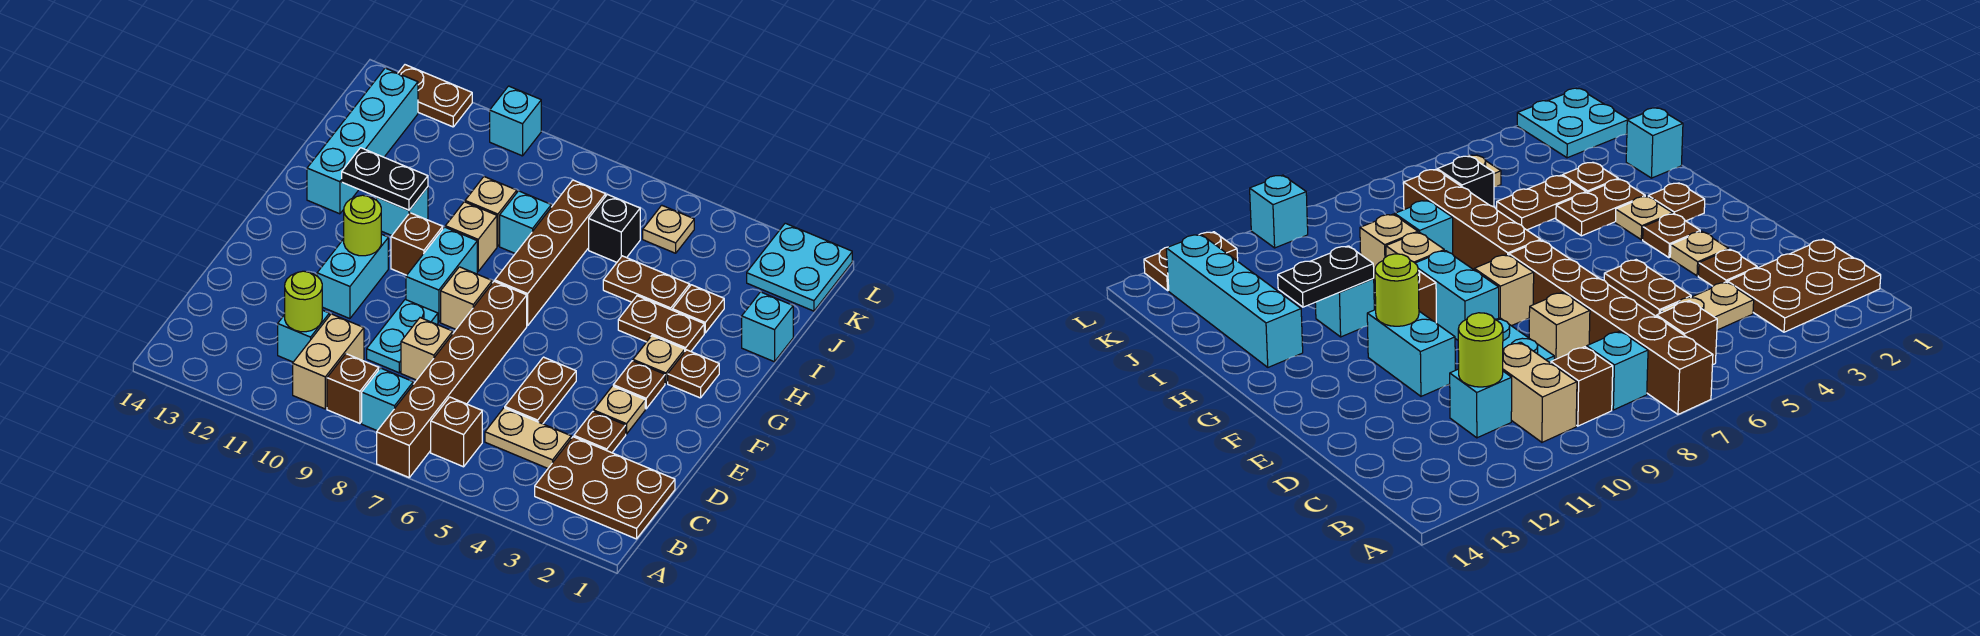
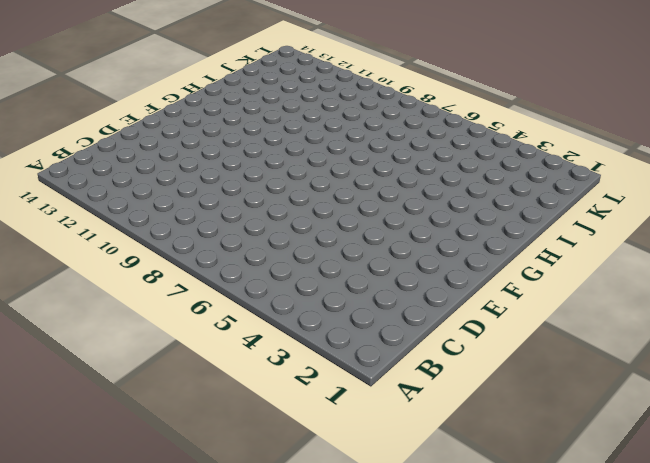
none -> brown 1x6 brick [377,281,527,477]
none -> brown 2x3 plate [535,437,675,539]
none -> brown 1x1 brick [431,397,482,467]
none -> cyan 1x1 brick [362,368,413,431]

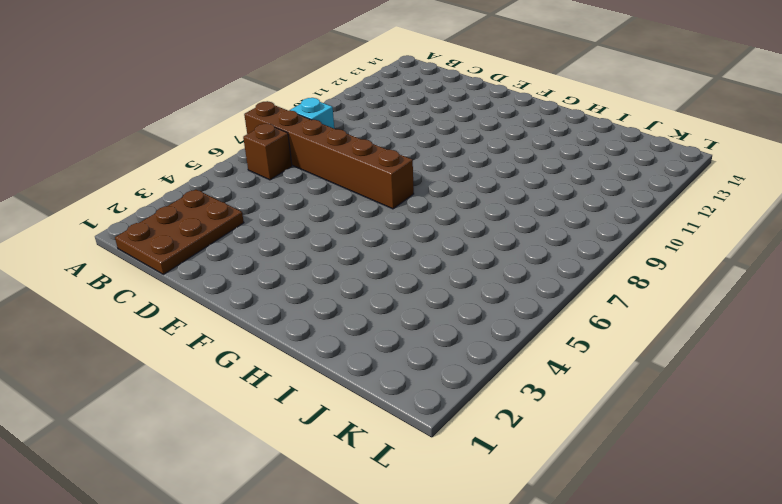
none -> brown 1x1 brick [327,354,379,423]
none -> tan 1x2 brick [293,314,364,409]
none -> tan 1x2 plate [485,408,571,468]
none -> cyan 1x1 brick [278,310,329,362]

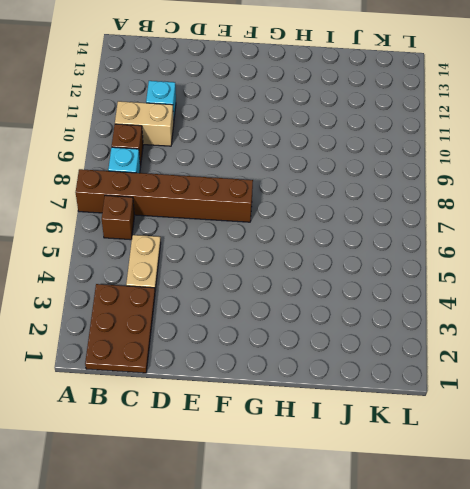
none -> brown 1x1 plate [574,411,626,453]
none -> brown 1x2 plate [505,357,576,424]
none -> tan 1x1 brick [401,318,453,380]
none -> cyan 1x2 plate [367,300,438,373]

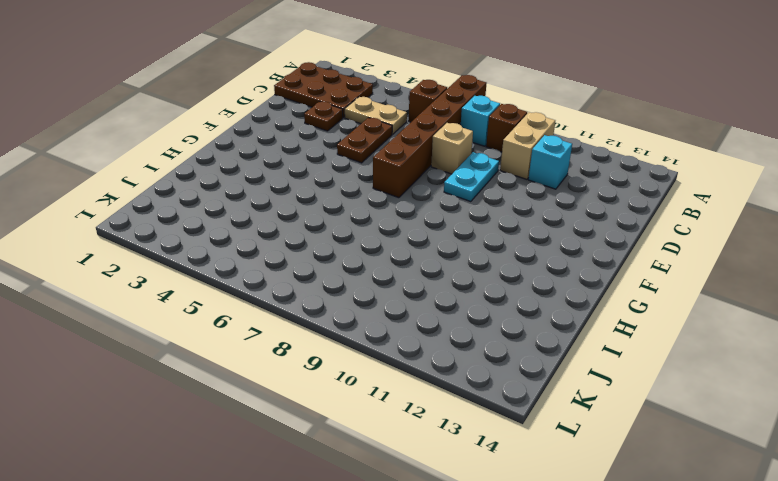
none -> tan 1x1 plate [594,386,645,434]
none -> cyan 1x2 brick [317,234,388,319]
none -> brown 1x1 plate [613,361,665,409]
none -> tan 1x1 brick [441,267,492,329]

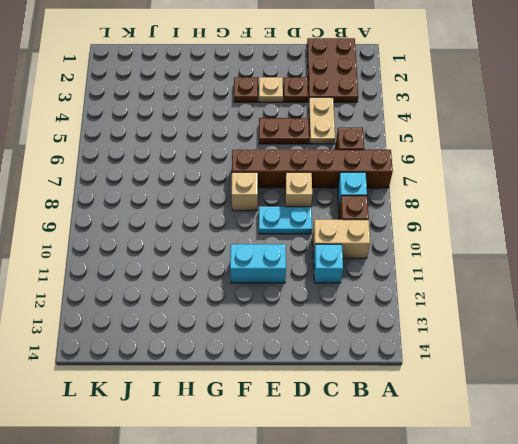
none -> cyan 1x2 brick [406,227,477,322]
none -> brown 1x1 plate [668,350,719,398]
none -> tan 1x1 plate [633,336,685,383]
none -> brown 1x4 brick [495,180,606,326]

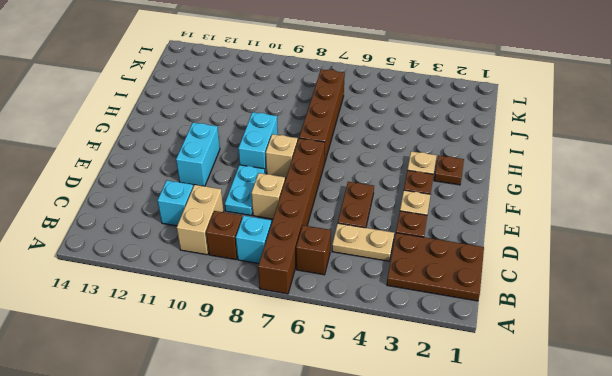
none -> brown 1x1 brick [391,213,443,275]
none -> brown 1x2 plate [618,296,704,351]
none -> tan 1x1 brick [445,202,497,271]
none -> cyan 1x1 brick [376,187,428,235]

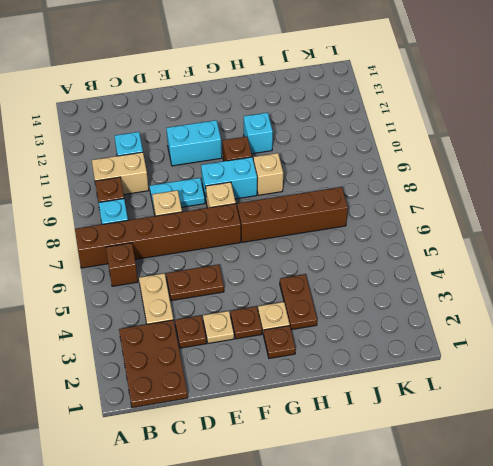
none -> cyan 1x4 brick [307,68,418,214]
none -> cyan 1x1 brick [742,292,793,362]
none -> brown 1x1 plate [673,285,724,333]
none -> brown 1x2 plate [603,256,690,310]

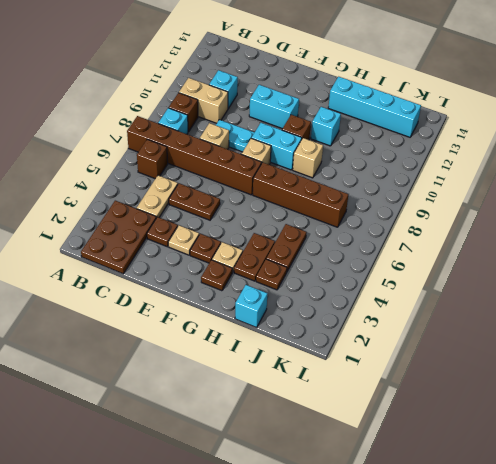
none -> cyan 1x1 brick [500,191,551,253]
none -> tan 1x1 brick [465,177,517,246]
none -> black 1x1 brick [589,194,640,262]
none -> cyan 2x2 plate [747,223,852,311]

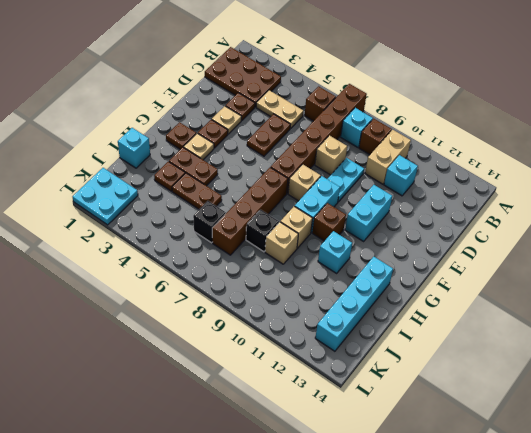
black 1x1 brick [246,210,279,252] -> cyan 1x1 brick [500,191,551,253]
none -> tan 1x1 plate [643,205,694,253]
none -> cyan 1x1 brick [490,86,541,156]
none -> brown 1x2 plate [398,65,472,127]
none -> lime 1x1 round brick [285,271,322,332]

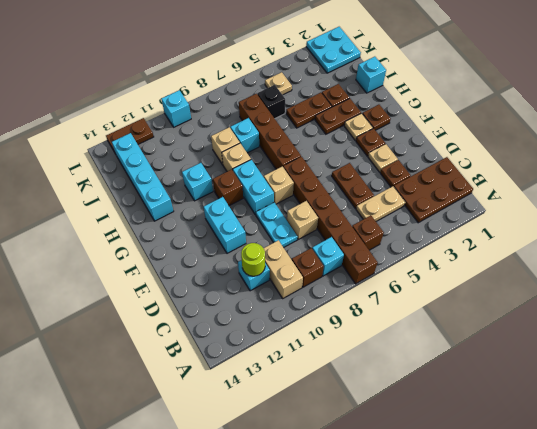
none -> lime 1x1 round brick [344,195,381,256]
none -> black 1x2 plate [342,148,428,210]

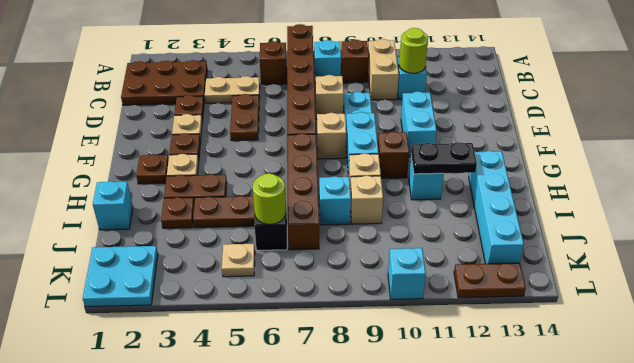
lime 1x1 round brick [253,173,286,224] -> lime 1x1 round brick moved to [344,195,381,256]

